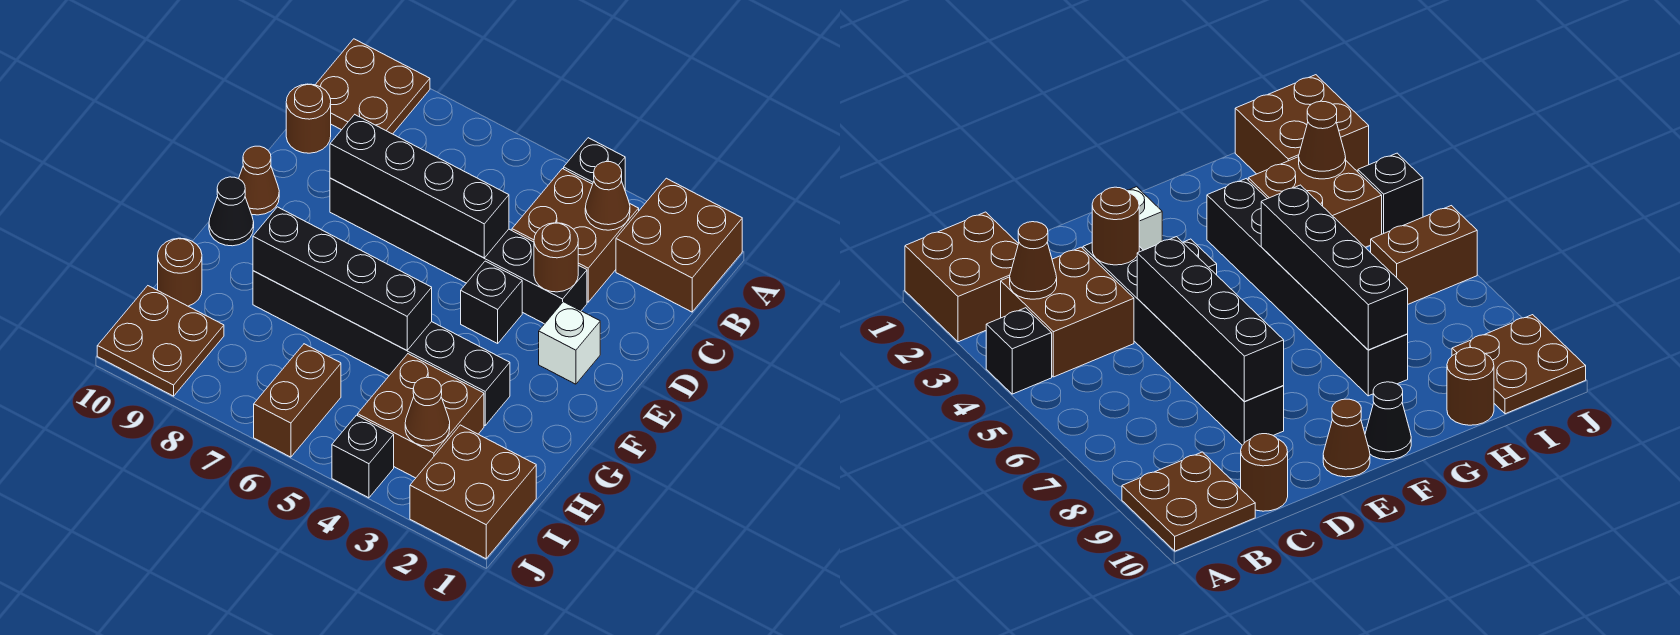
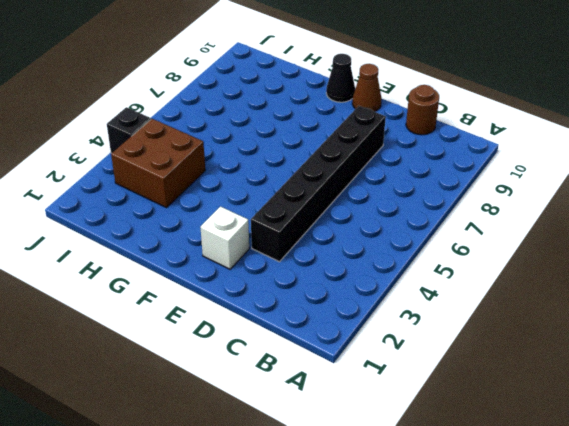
none -> brown 2x2 brick [616,178,742,312]
none -> black 1x1 brick [564,138,625,189]
none -> brown 2x2 plate [315,39,430,134]

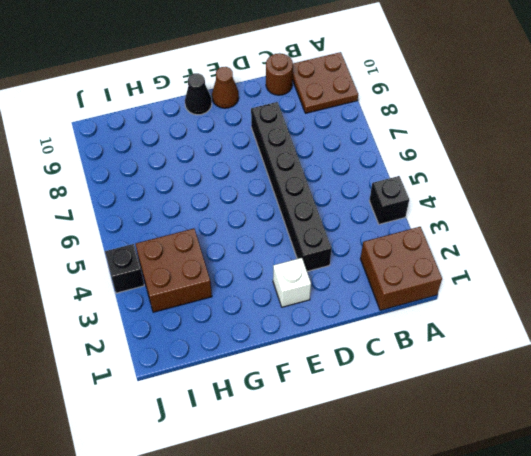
none -> brown 2x2 brick [512,169,639,302]
none -> black 1x1 brick [461,261,522,343]
none -> black 1x6 brick [253,271,510,425]

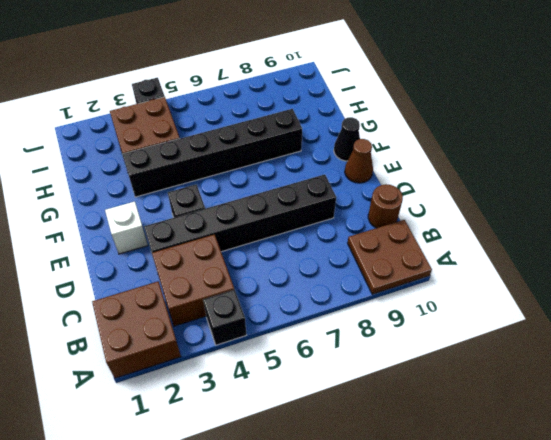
none -> brown 1x1 round brick [158,238,202,306]
none -> brown 2x2 brick [410,425,536,559]
none -> brown 1x2 brick [254,344,341,457]

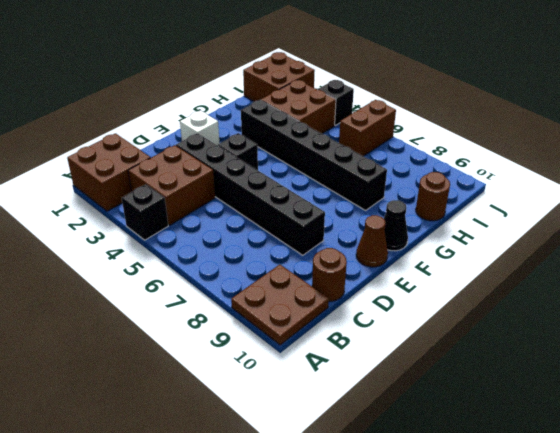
none -> brown 2x2 plate [97,286,224,396]
none -> brown 1x1 cone [585,162,630,230]
none -> brown 1x1 round brick [534,223,578,292]

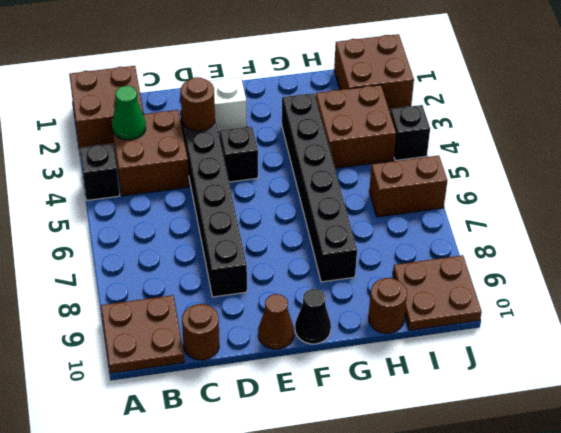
green 1x1 cone [112,86,146,140] -> brown 1x1 cone [585,162,630,230]
none -> black 1x4 brick [330,115,509,258]
none -> black 1x4 brick [253,207,432,350]
none -> brown 1x1 cone [405,377,450,446]

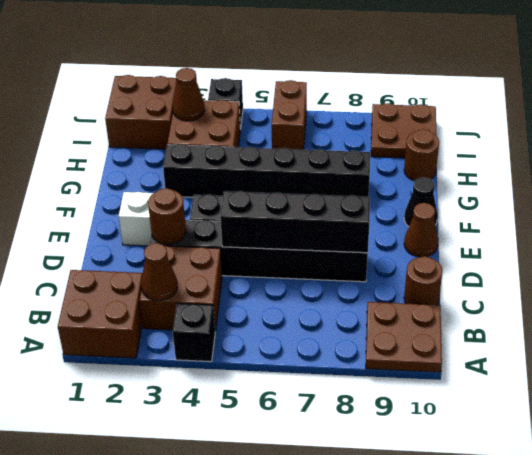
none -> black 1x4 brick [253,207,432,350]

